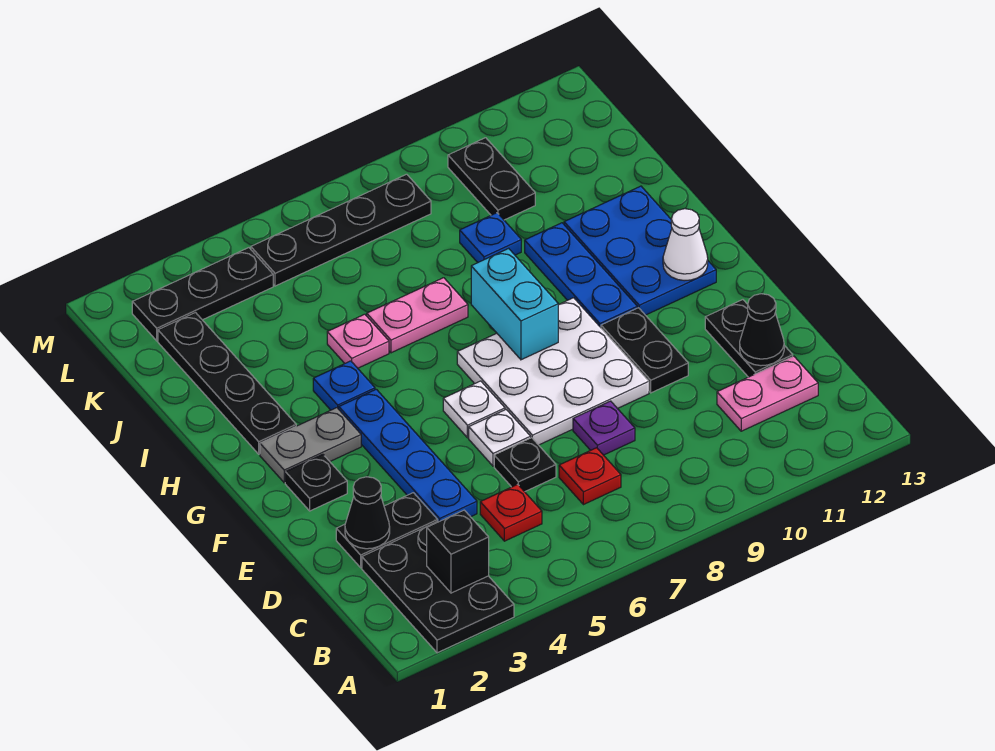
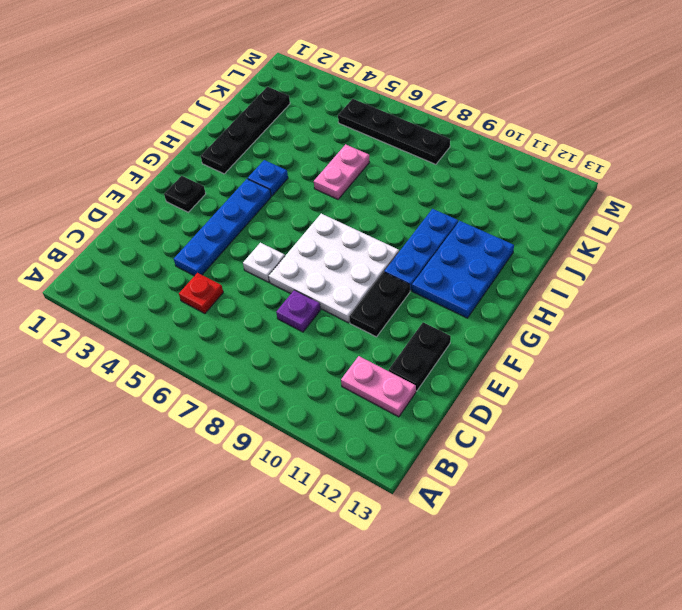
pink 1x2 plate [314,144,370,199] -> pink 1x2 plate turned to [367,278,468,353]
none -> black 2x3 plate [362,521,514,653]
none -> red 1x1 plate [559,448,621,505]
none -> black 1x2 plate [336,493,438,568]
none -> black 1x1 plate [494,438,556,492]

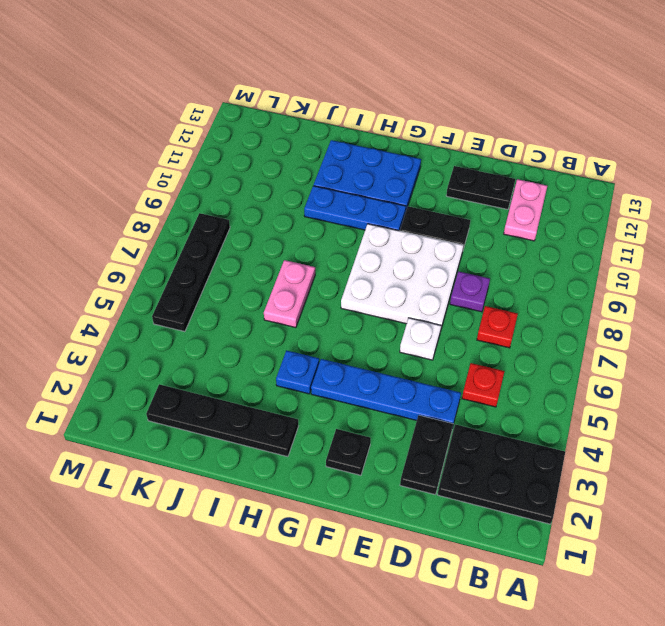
none -> black 1x1 plate [494,438,556,492]
none -> white 1x1 plate [443,381,505,438]
none -> grey 1x2 plate [260,408,361,483]
none -> pink 1x1 plate [327,314,389,368]

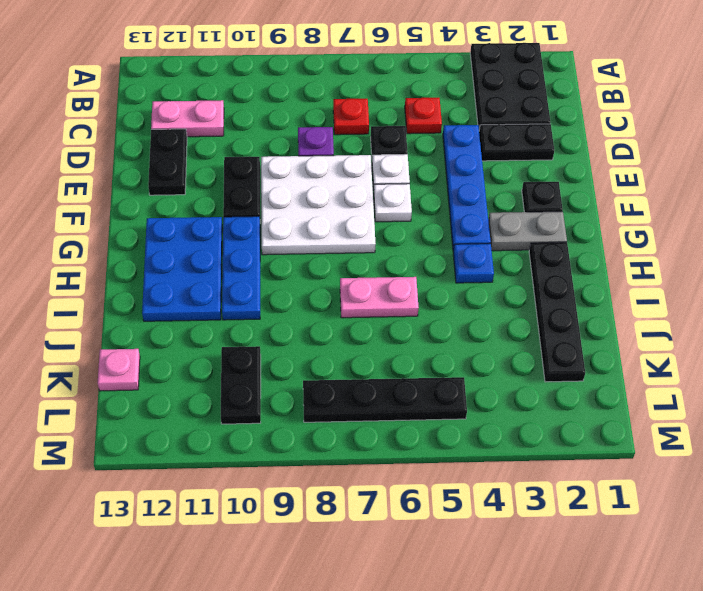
pink 1x1 plate [98,349,140,391] -> pink 1x1 plate moved to [327,314,389,368]
none -> blue 1x1 plate [460,213,521,263]
none -> black 1x3 plate [132,248,273,341]
none -> black 1x1 brick [427,510,489,593]
none -> black 1x1 cone [345,477,390,549]

